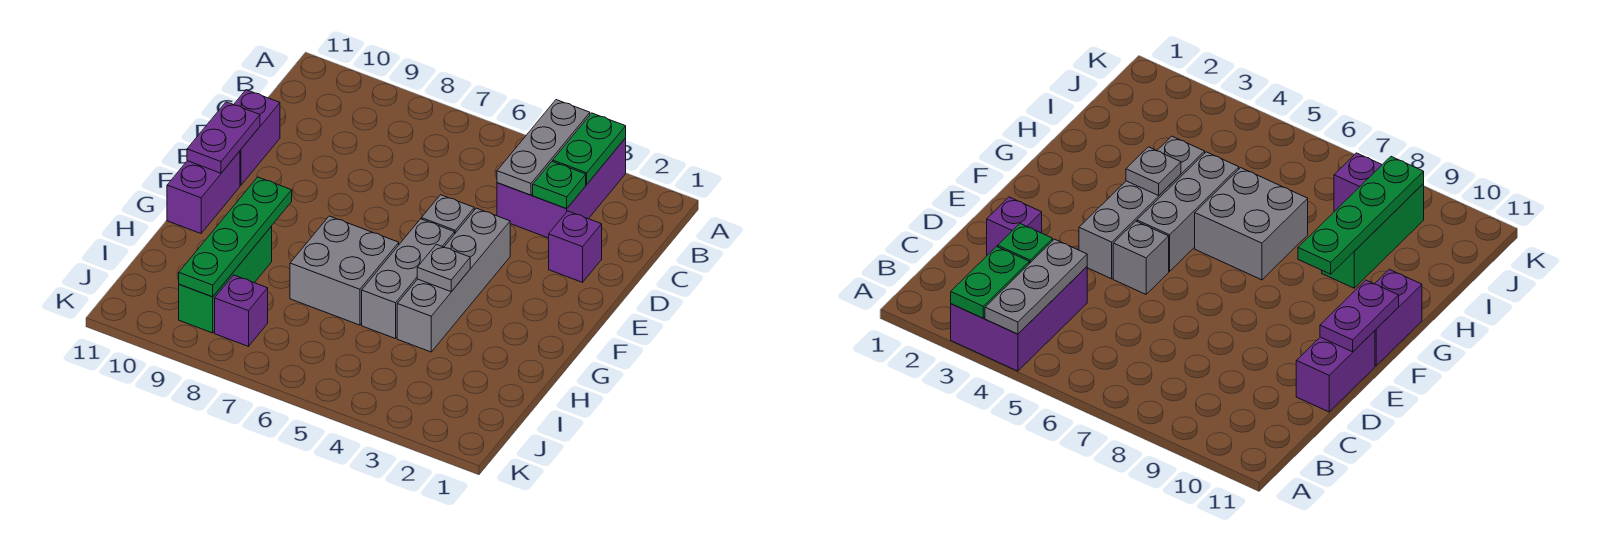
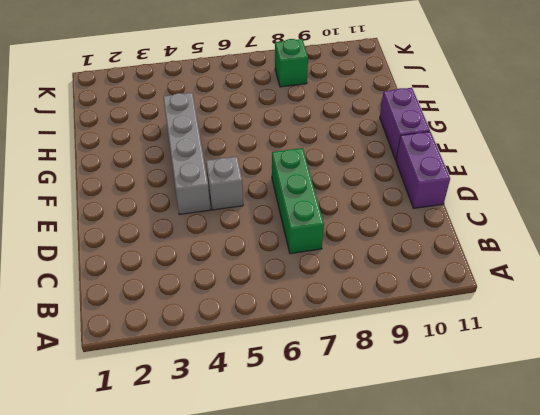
green 1x3 brick [272,148,324,254] -> green 1x3 brick moved to [179,226,272,333]
green 1x1 brick [275,39,308,87] -> purple 1x1 brick [215,275,268,346]
none -> purple 2x3 brick [497,138,626,238]
none -> purple 1x1 brick [549,211,602,282]
none -> grey 1x3 brick [362,219,455,339]

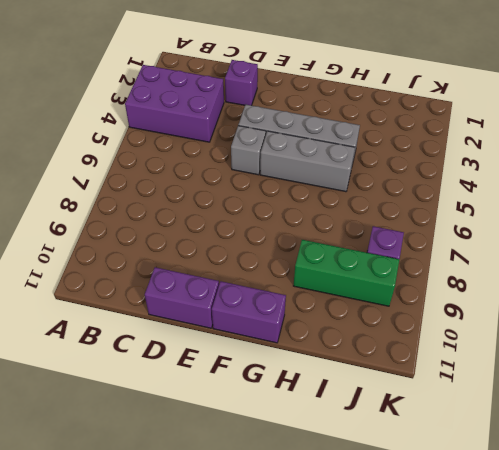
none -> grey 2x2 brick [290,216,399,325]
none -> green 1x2 plate [553,113,626,184]
none -> grey 1x3 plate [497,100,590,195]

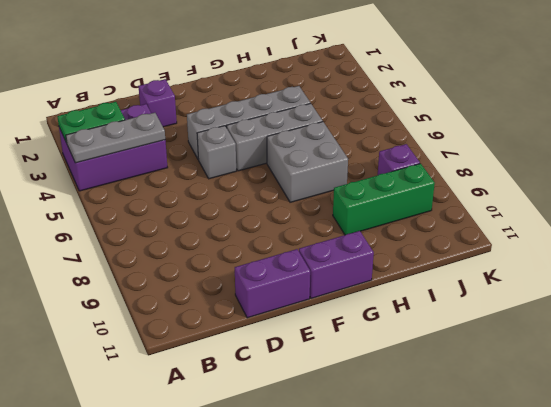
none -> green 1x1 plate [533,161,586,209]
none -> purple 1x2 plate [187,102,260,173]
none -> grey 1x1 plate [417,244,470,292]

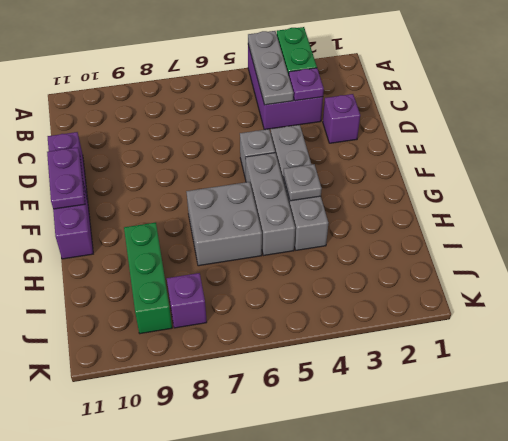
purple 1x1 plate [289,68,324,101] -> green 1x1 plate [533,161,586,209]
none -> green 1x4 plate [179,177,292,297]

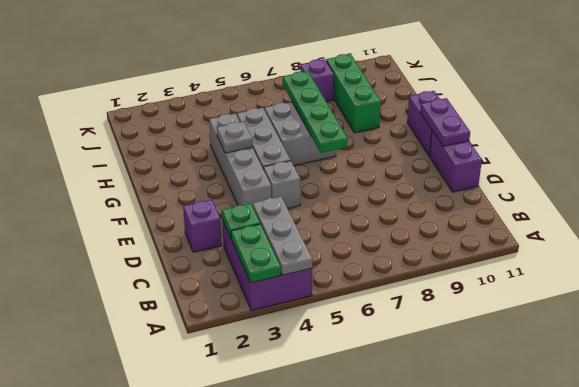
green 1x4 plate [283,71,348,153] -> green 1x4 plate moved to [179,177,292,297]

